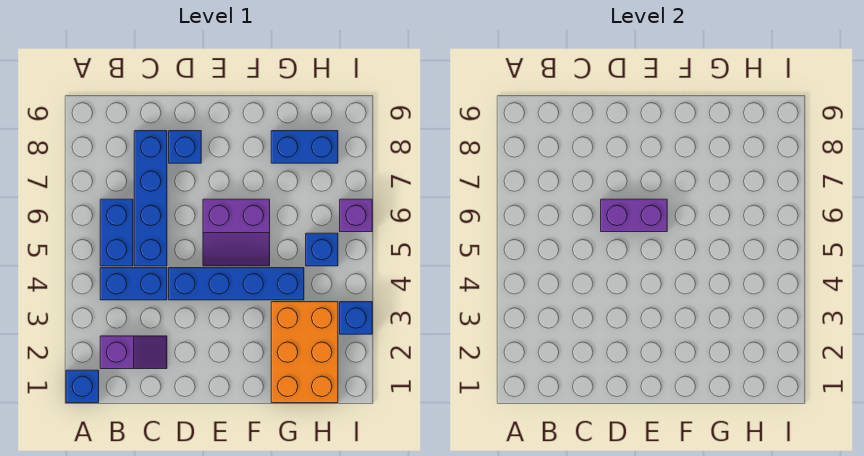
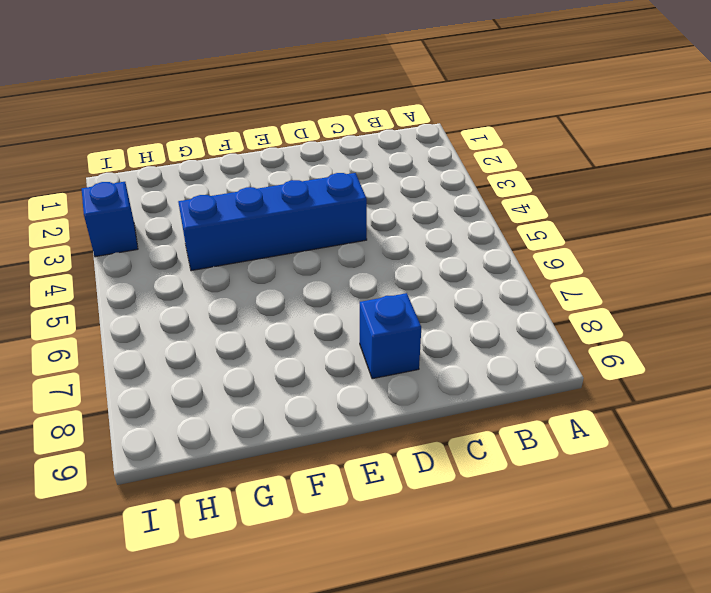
none -> blue 1x1 brick [66,370,99,403]
none -> purple 1x2 slope [100,336,167,369]
none -> blue 1x2 brick [100,268,167,300]

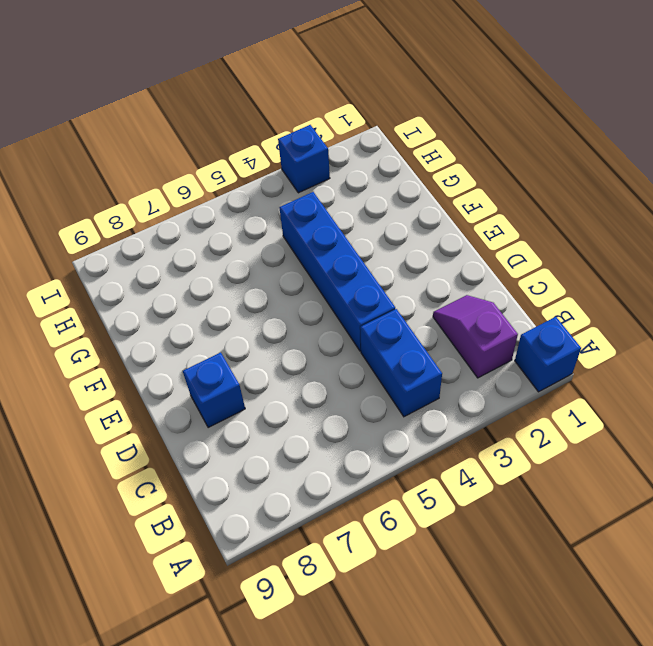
none -> blue 1x2 brick [100,199,133,266]
none -> blue 1x4 brick [134,131,167,266]
none -> purple 2x2 slope [203,199,270,266]

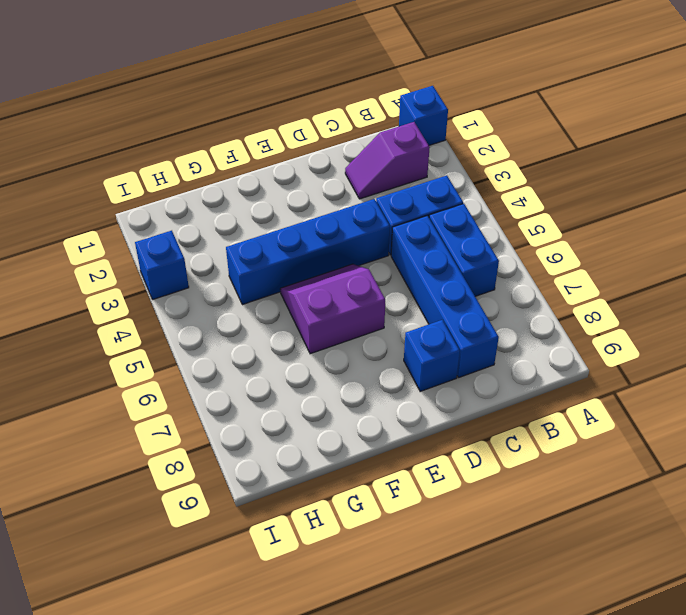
none -> orange 2x3 brick [271,302,338,403]
none -> blue 1x2 brick [271,131,338,163]
none -> blue 1x1 brick [306,233,338,266]

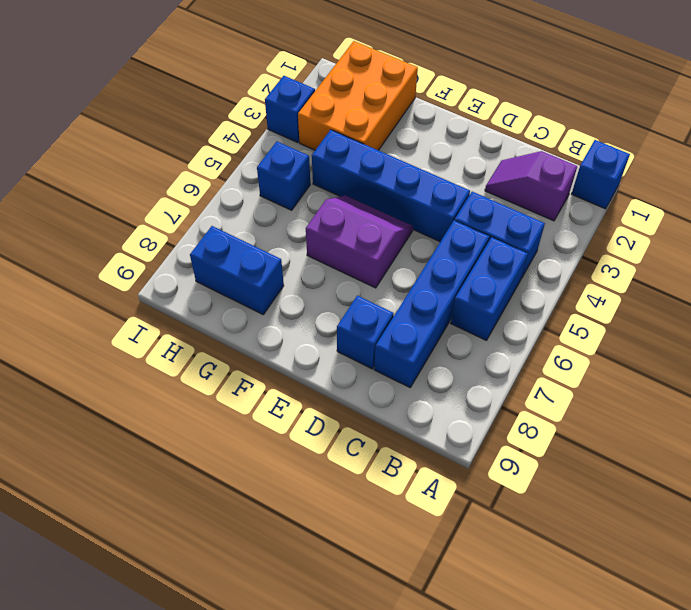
none -> purple 1x1 brick [340,199,372,232]
none -> purple 1x2 brick [601,199,667,232]

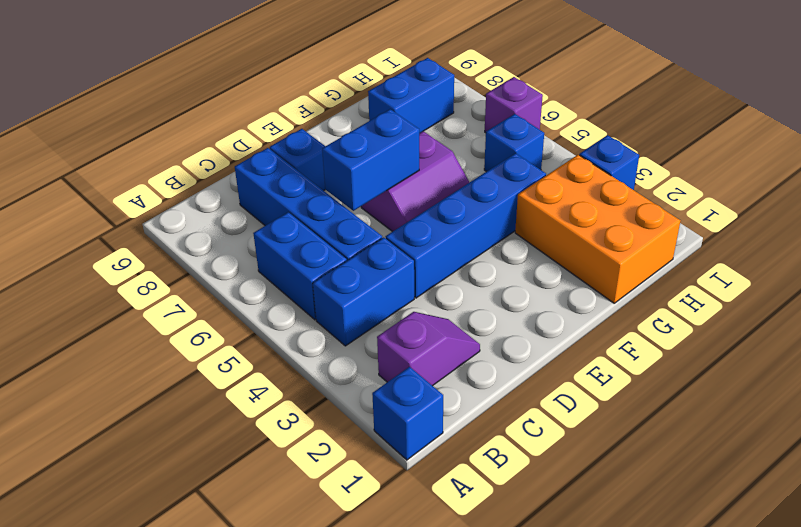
blue 1x2 brick [322,109,419,211] -> purple 1x2 brick [601,199,667,232]

